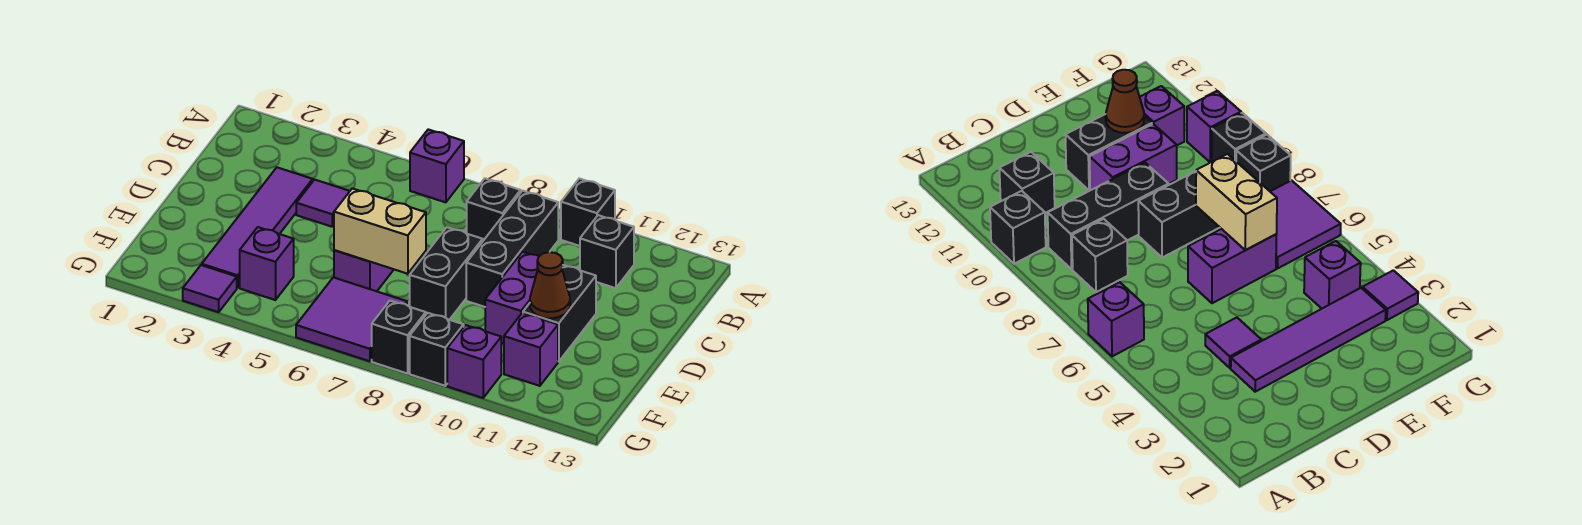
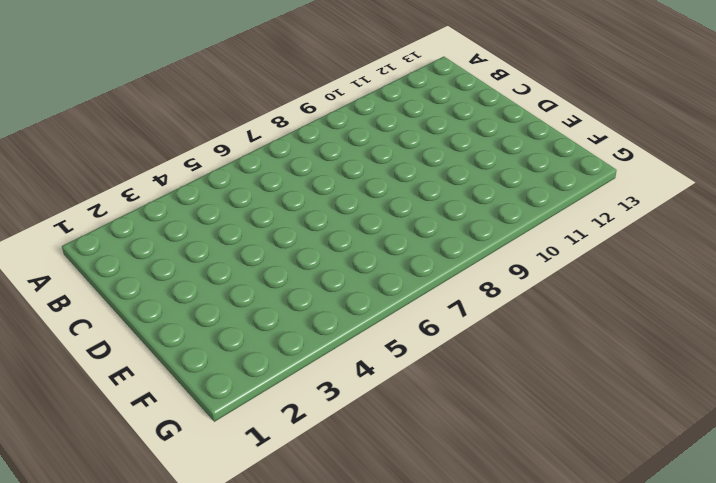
none -> purple 1x1 brick [410,129,464,202]
none -> black 1x1 brick [561,178,615,246]
none -> black 1x1 brick [467,179,521,241]

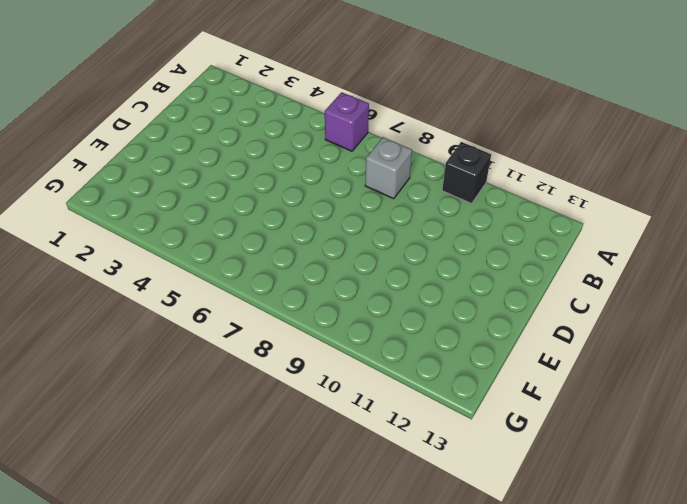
grey 1x1 brick [365,137,412,199] -> black 1x1 brick [467,179,521,241]
none -> black 1x3 brick [466,191,559,307]
none -> black 1x1 brick [580,215,634,288]
none -> purple 1x4 tile [202,167,313,288]

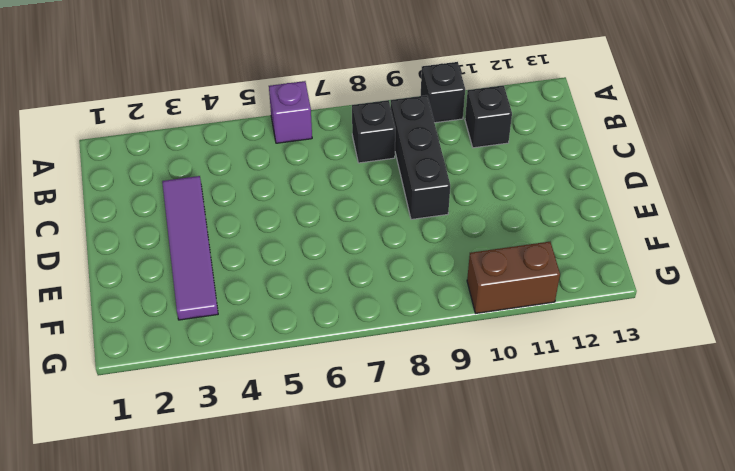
brown 1x2 brick [467,242,560,313] -> purple 1x1 brick [447,325,501,398]
none -> purple 1x1 tile [296,180,350,227]
none -> purple 1x2 brick [334,250,394,291]
none -> black 1x2 brick [410,227,483,320]

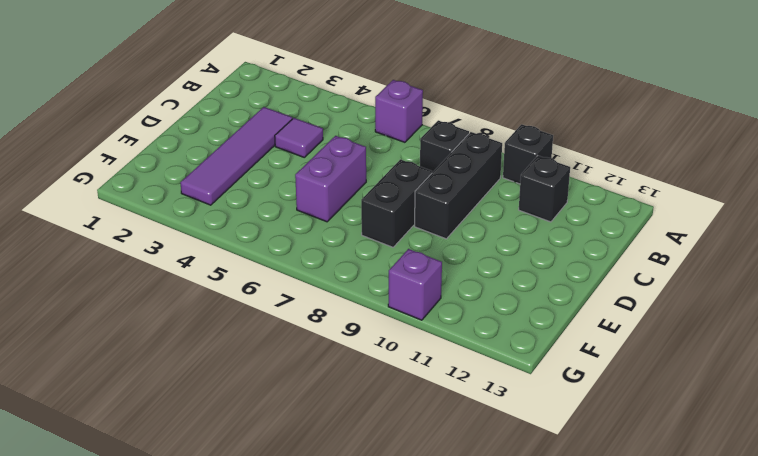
none -> purple 1x2 brick [485,252,539,344]
none -> black 1x2 brick [523,265,596,361]
none -> purple 1x1 brick [240,227,294,300]

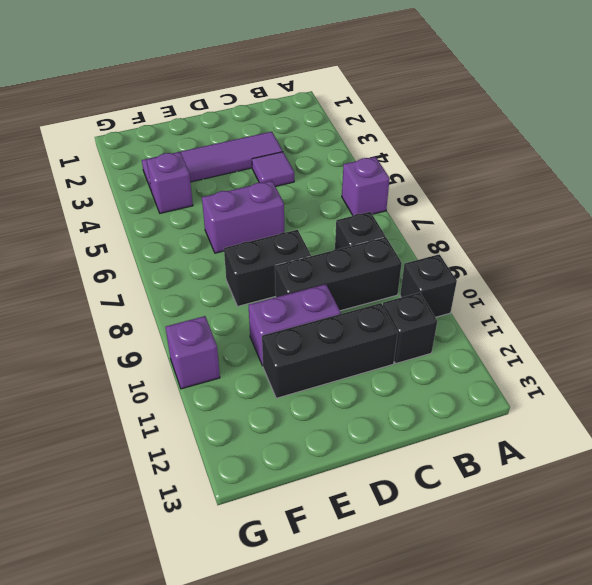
black 1x3 brick [262,303,398,398] -> black 1x2 brick [523,265,596,361]
none -> purple 2x2 tile [296,277,407,361]
none -> purple 1x1 brick [504,313,558,386]
none -> purple 1x1 tile [183,265,237,312]

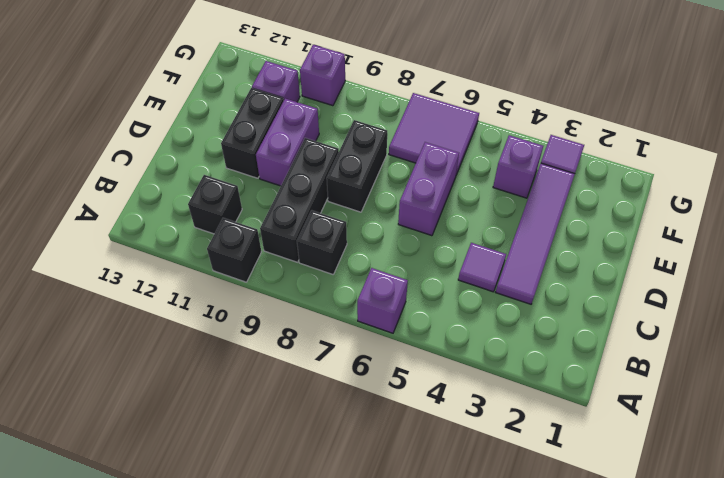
none -> black 1x1 brick [372,301,426,374]
none -> black 1x1 brick [410,313,464,386]
none -> tan 1x2 brick [334,188,426,274]

